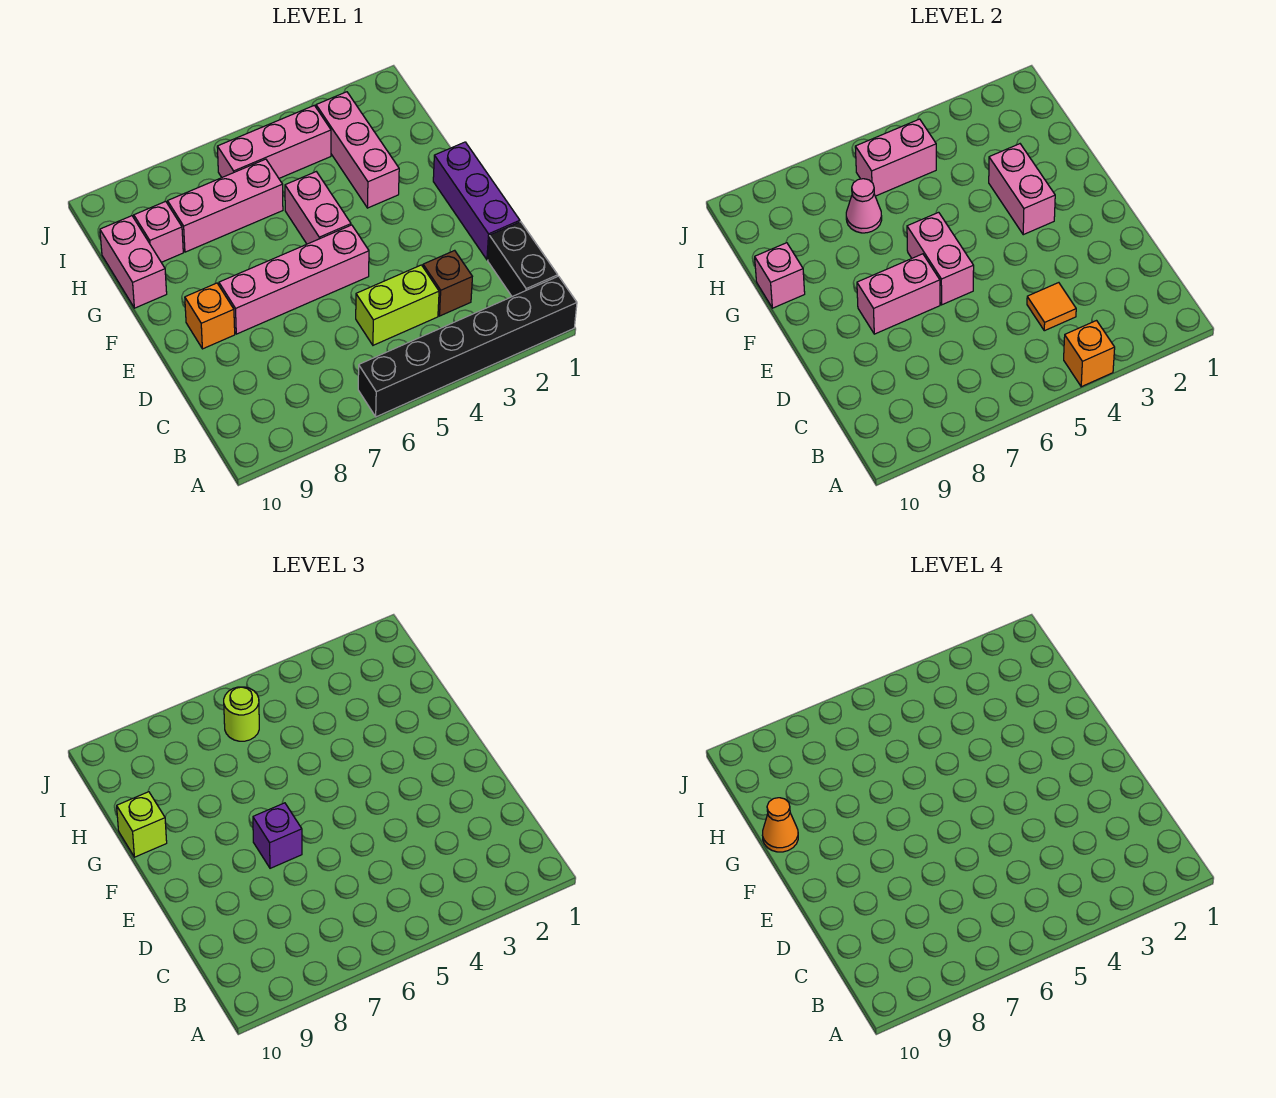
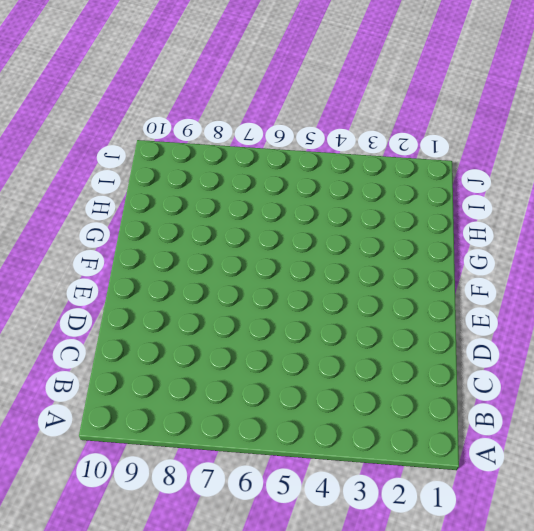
none -> black 1x6 brick [358,276,577,417]
none -> black 1x2 brick [488,222,558,297]
none -> brown 1x1 brick [423,250,472,316]

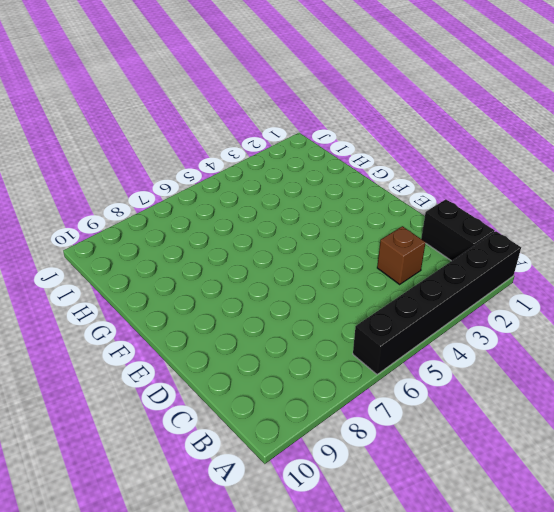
none -> lime 1x2 brick [356,265,439,345]
none -> purple 1x3 brick [433,142,520,260]
none -> pink 1x4 brick [219,225,369,334]

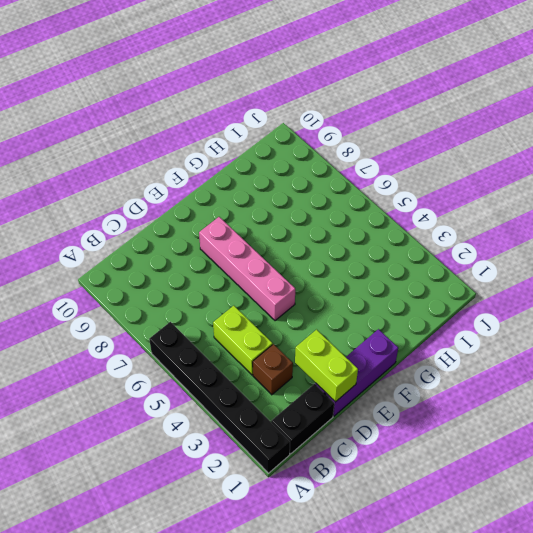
lime 1x2 brick [295,330,358,402] -> none
none -> orange 1x1 brick [185,283,235,349]
none -> pink 1x2 brick [285,172,351,244]
none -> pink 1x3 brick [316,92,399,208]

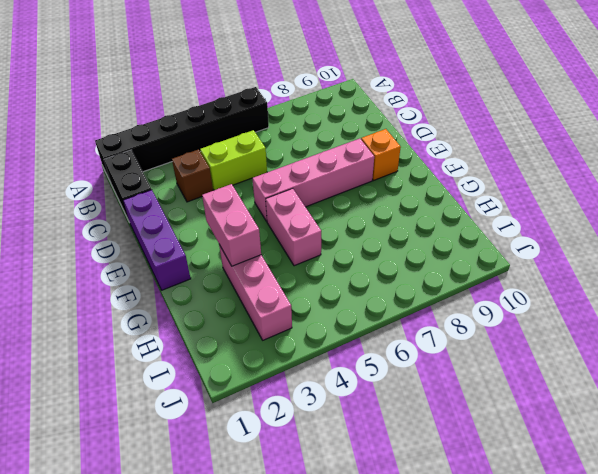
none -> pink 1x2 brick [100,216,167,308]
none -> pink 1x3 brick [168,159,283,252]
none -> pink 1x1 brick [134,201,183,262]

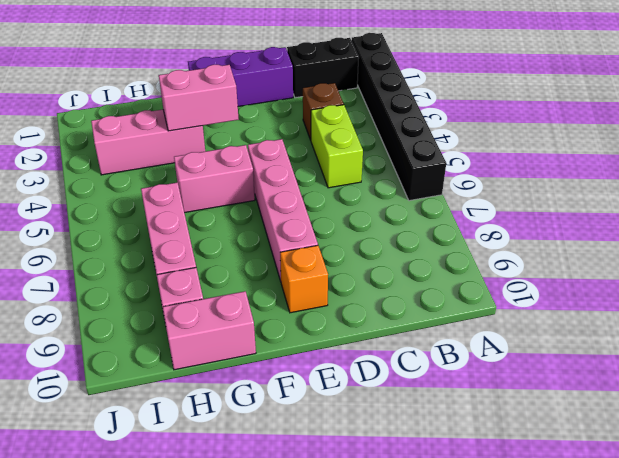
none -> pink 1x3 brick [217,105,331,178]
none -> orange 1x1 brick [1064,321,1115,387]
none -> orange 1x1 tile [1027,283,1076,331]

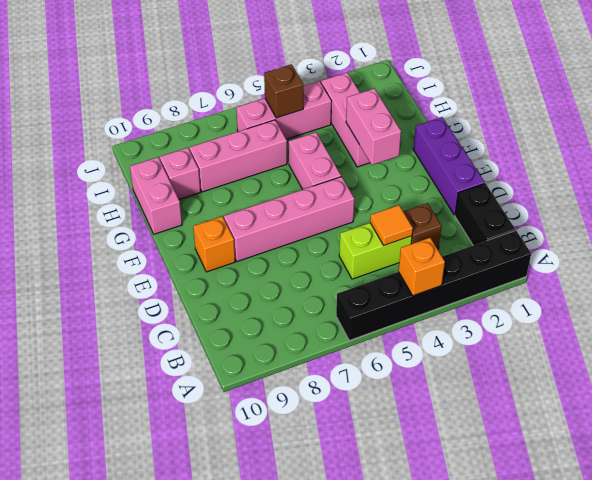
brown 1x1 brick [264,64,303,118] -> pink 1x2 brick [855,119,936,196]
none -> pink 1x2 brick [907,212,974,305]
none -> pink 1x2 brick [857,254,940,334]
none -> pink 1x1 brick [755,243,805,308]

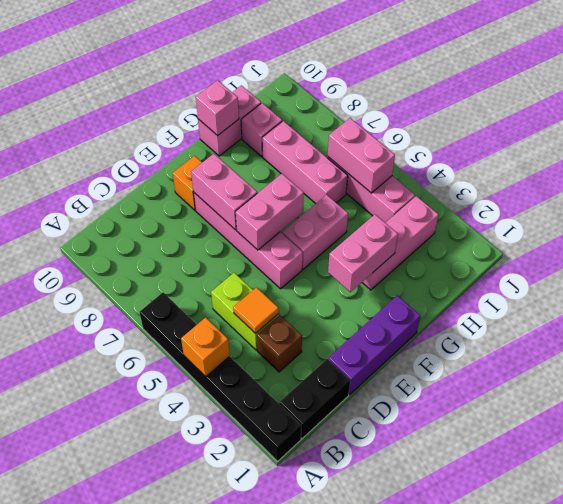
none -> pink 1x1 cone [846,179,882,233]
none -> purple 1x1 brick [253,803,302,868]
none -> lime 1x1 brick [117,792,167,857]

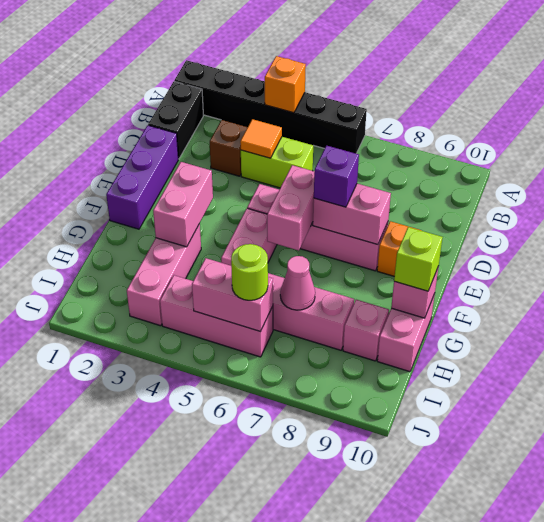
none -> orange 1x1 cone [762,798,798,852]

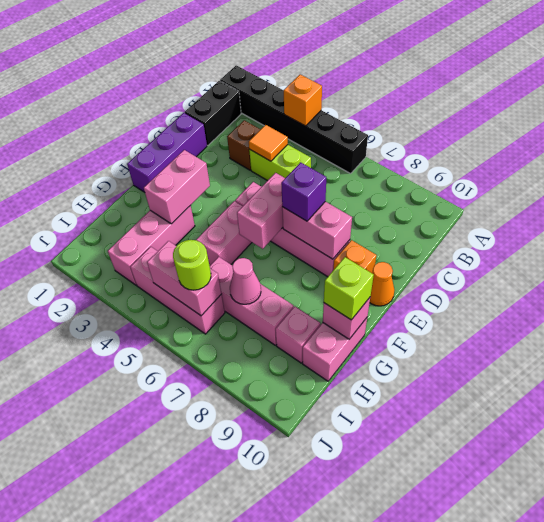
orange 1x1 cone [370,262,394,306] -> orange 1x1 cone moved to [762,798,798,852]

